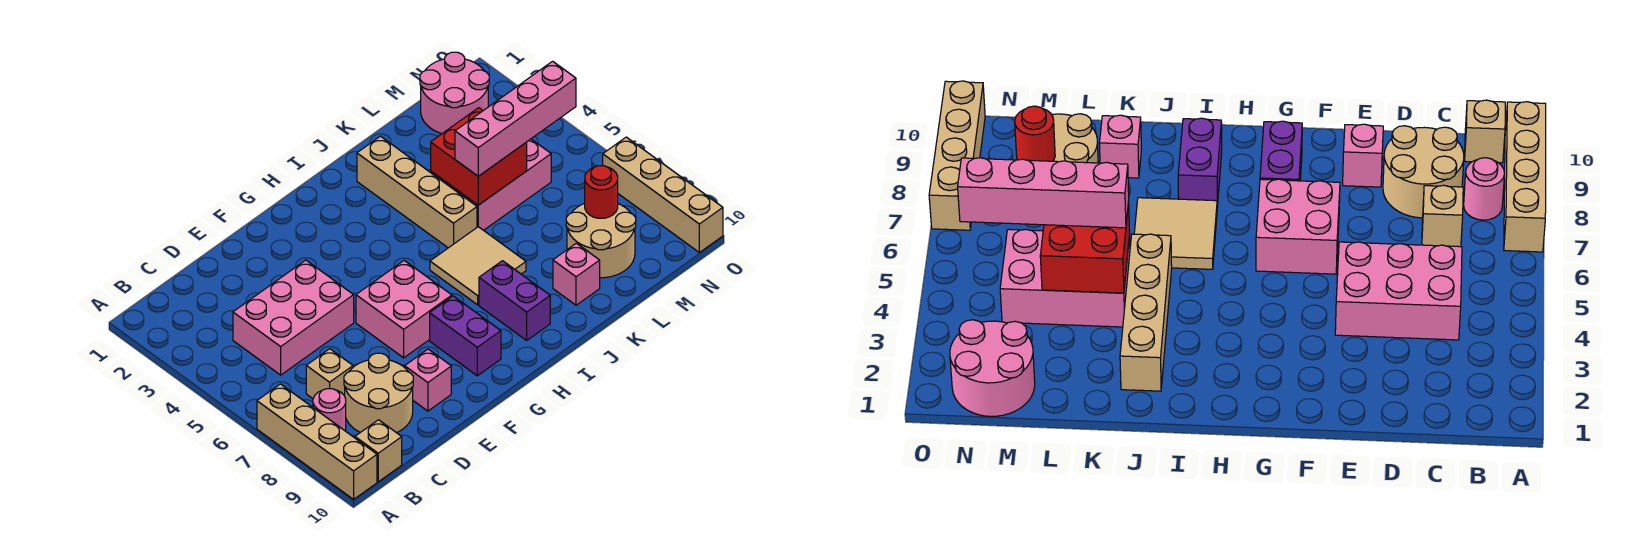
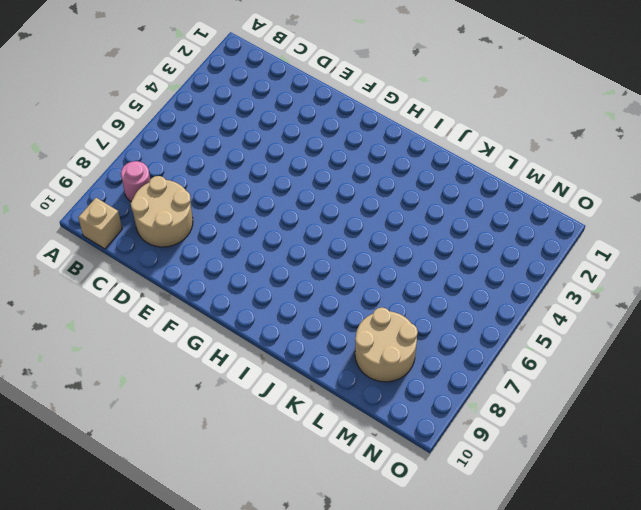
none -> tan 1x4 brick [257,384,377,499]
none -> pink 2x3 brick [233,260,354,375]
none -> tan 1x1 brick [306,349,353,399]

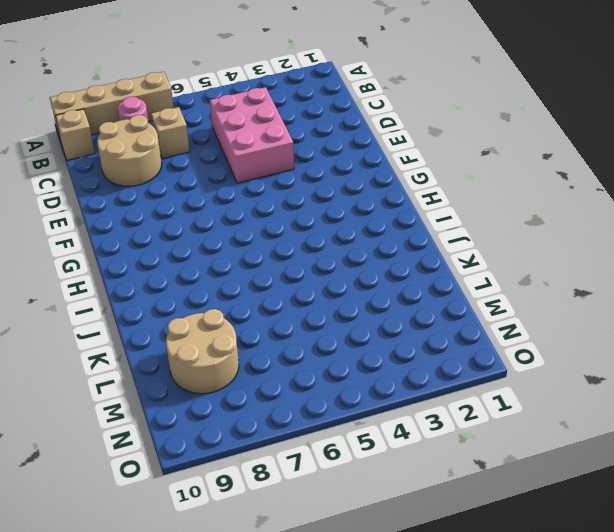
none -> pink 1x1 brick [405,349,451,411]
none -> pink 2x2 brick [356,260,452,358]
none -> purple 1x2 brick [430,296,501,376]

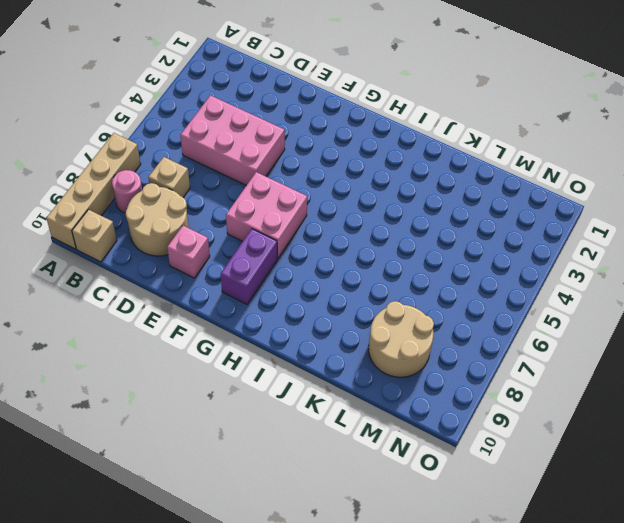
none -> tan 2x2 tile [430,227,526,305]
none -> purple 1x2 brick [479,261,550,340]
none -> tan 1x4 brick [357,136,477,248]

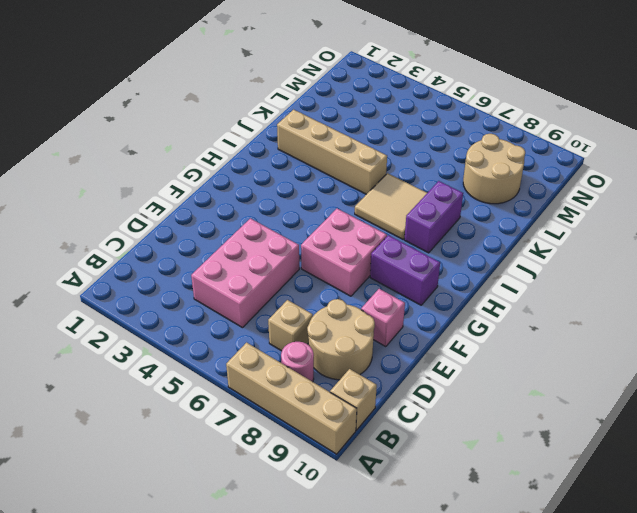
purple 1x2 brick [404,181,463,253] -> purple 1x2 brick turned to [479,261,550,340]
none -> pink 2x3 brick [431,139,551,230]
none -> pink 1x1 brick [553,243,600,305]
none -> pink 2x2 round brick [420,52,489,133]

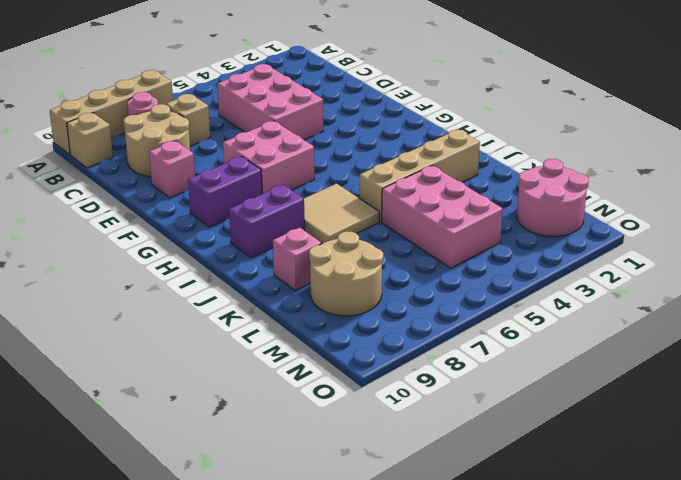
none -> tan 1x4 brick [603,137,723,252]
none -> red 2x2 brick [431,108,527,205]
none -> red 1x1 round brick [585,166,618,218]

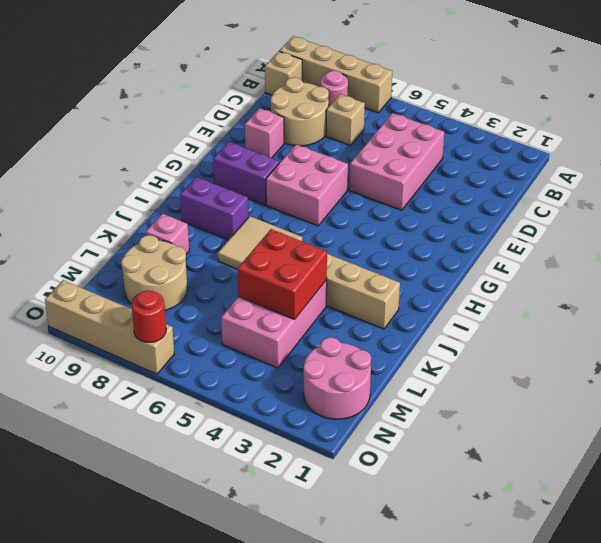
red 1x1 round brick [131,290,166,342] -> red 1x1 round brick moved to [585,166,618,218]
none -> pink 1x4 brick [455,61,576,176]

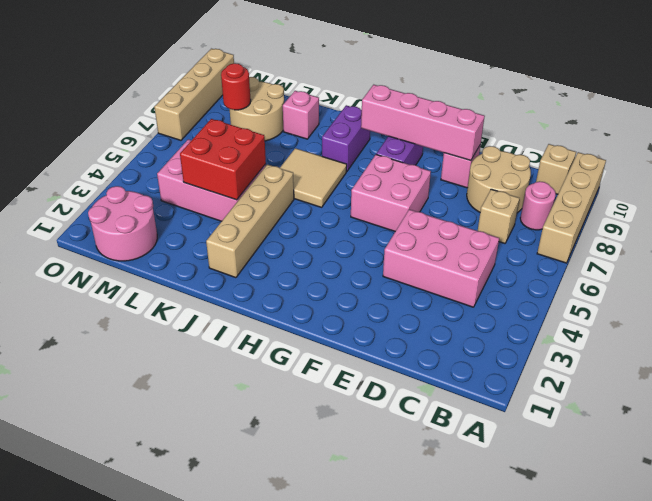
pink 1x4 brick [361,85,485,161] -> pink 1x4 brick moved to [455,61,576,176]

